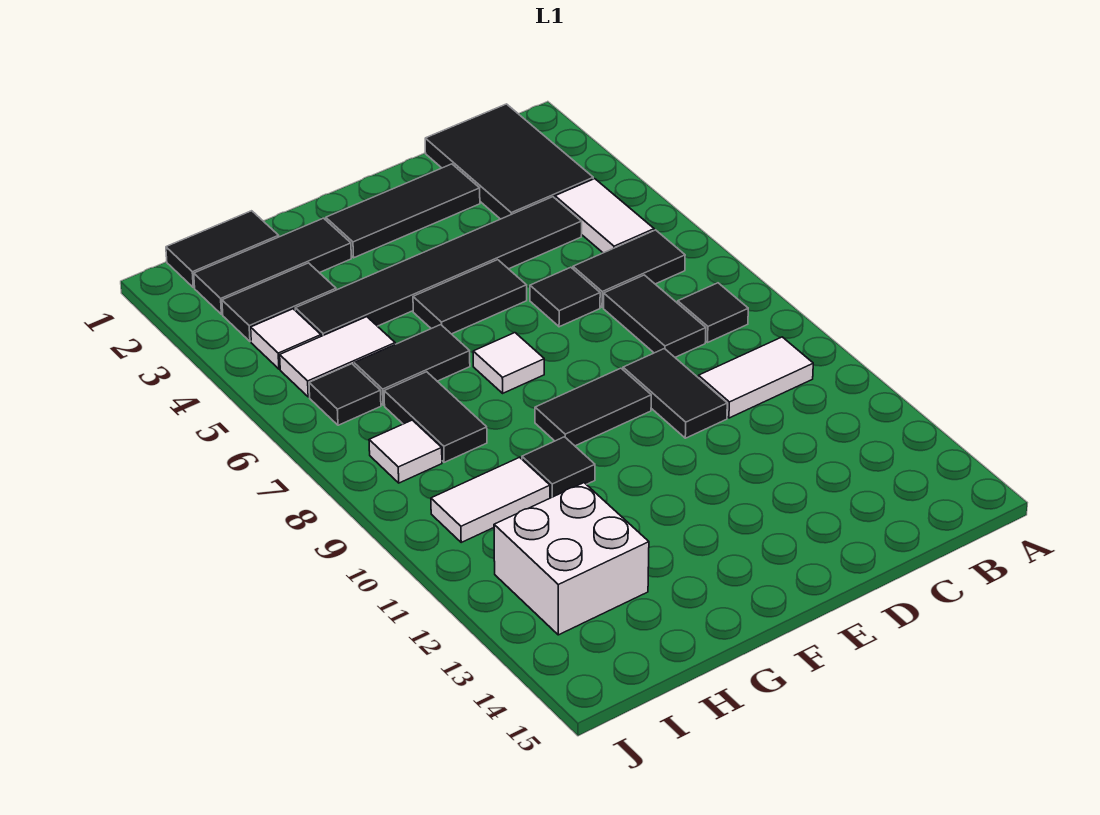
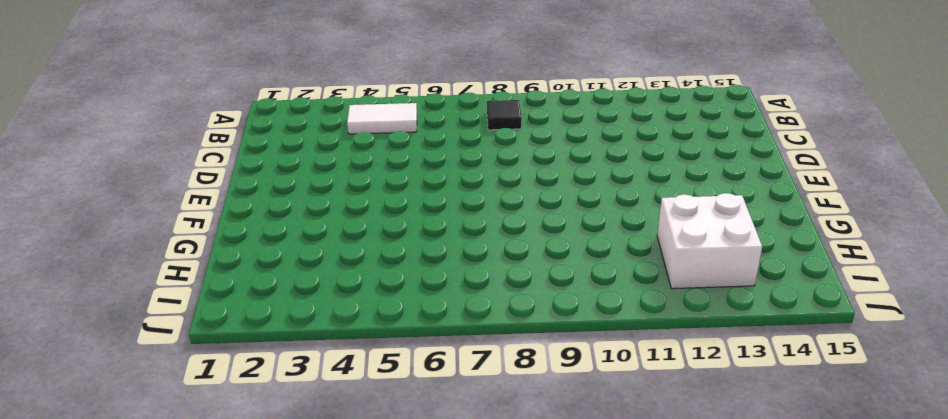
none -> black 2x3 tile [425,104,593,219]
none -> black 1x2 tile [573,230,685,308]
none -> white 1x2 tile [698,337,813,418]

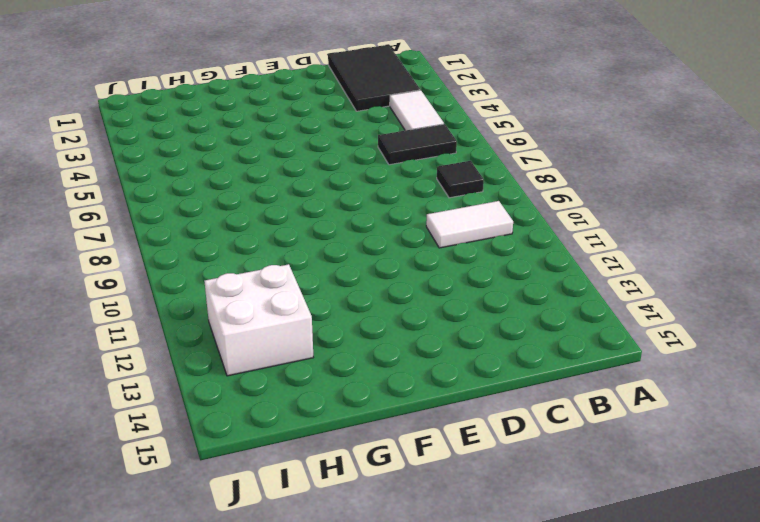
none -> black 1x6 tile [295,197,582,336]
none -> black 1x2 tile [604,275,706,357]
none -> black 1x3 tile [326,164,480,258]

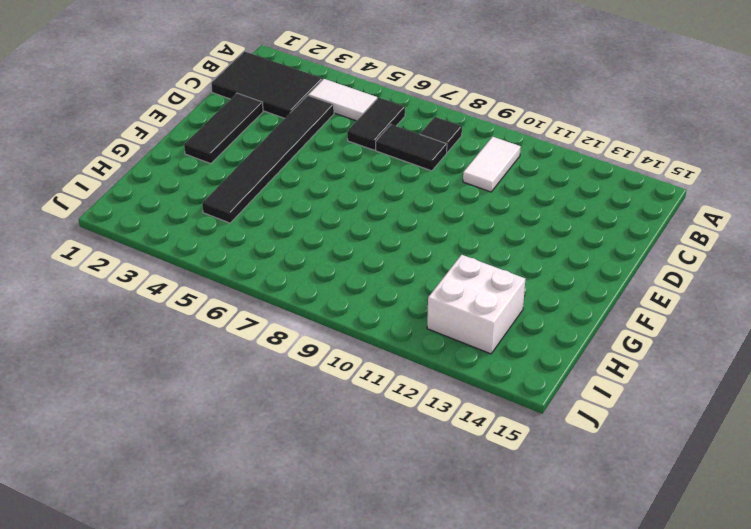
none -> black 1x1 tile [530,267,600,327]
none -> black 1x2 tile [623,349,727,438]
none -> black 1x2 tile [413,260,527,334]

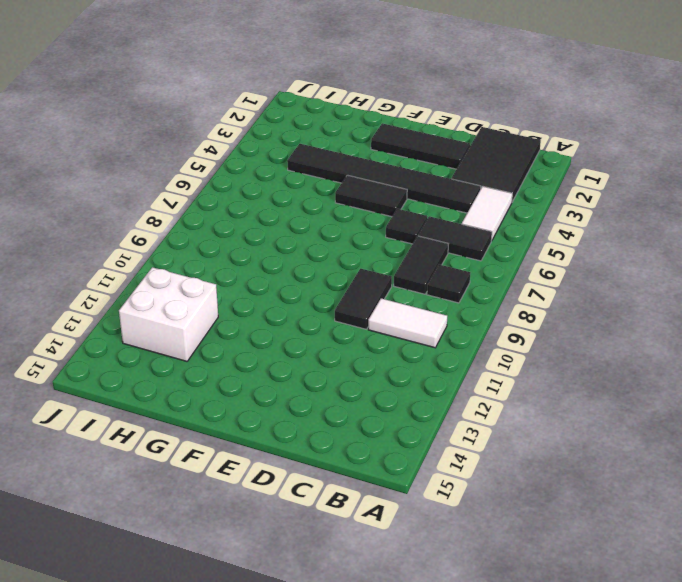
none -> black 1x2 tile [535,368,651,446]
none -> white 1x1 tile [473,333,544,393]
none -> black 1x3 tile [194,218,351,314]

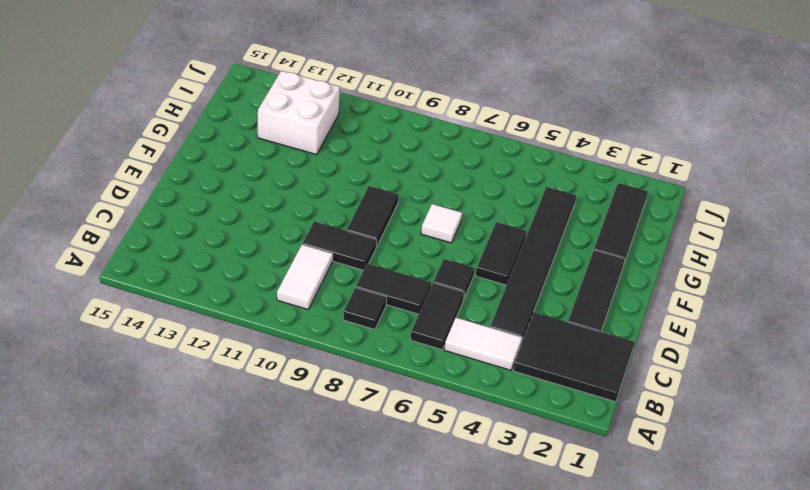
none -> black 1x2 tile [354,325,470,405]
none -> black 1x1 tile [522,437,595,498]
none -> black 1x2 tile [166,211,279,288]

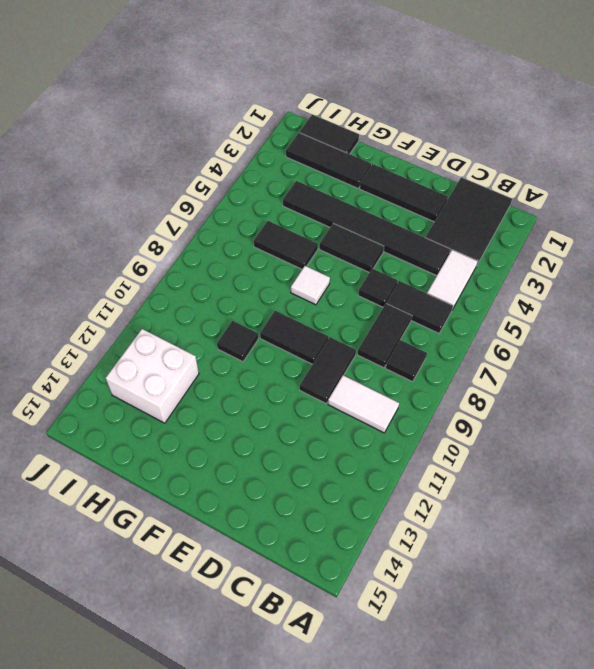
none -> black 1x2 tile [222,263,336,342]
none -> white 1x2 tile [280,317,395,397]
none -> black 1x2 tile [384,372,487,462]

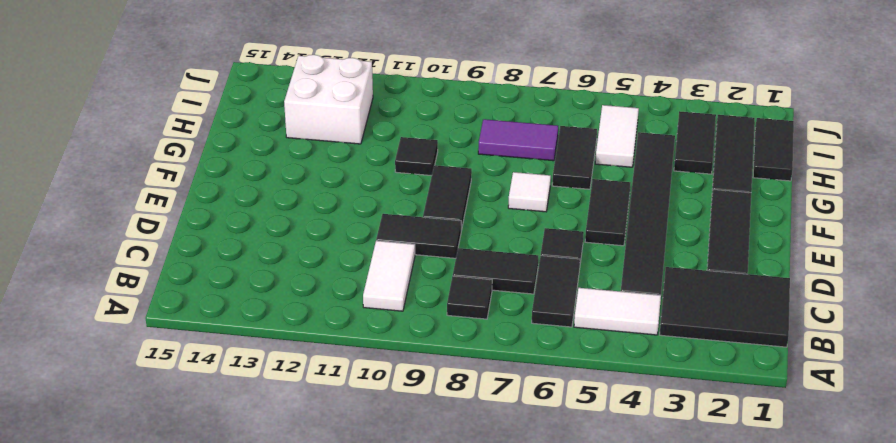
purple 1x2 tile [478,119,558,161] -> black 1x2 tile [384,372,487,462]
none -> white 1x2 tile [431,457,550,542]
none -> white 1x1 tile [251,309,321,369]
none -> black 1x1 tile [309,364,381,425]

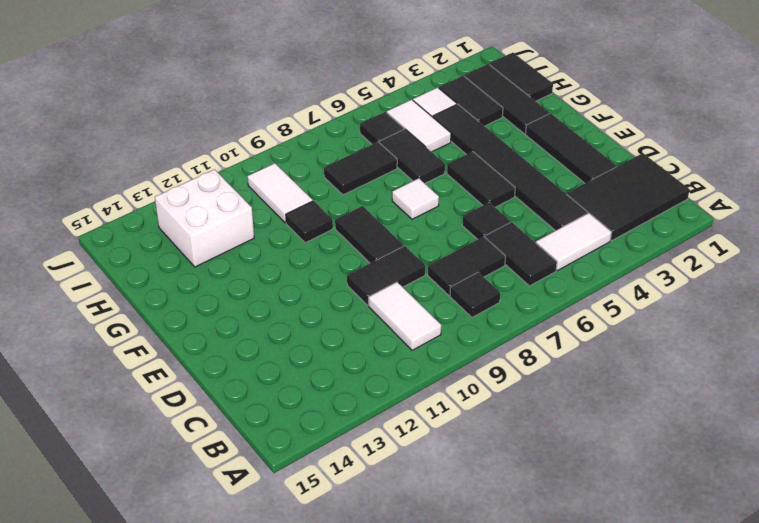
none -> white 1x1 tile [369,420,442,483]

